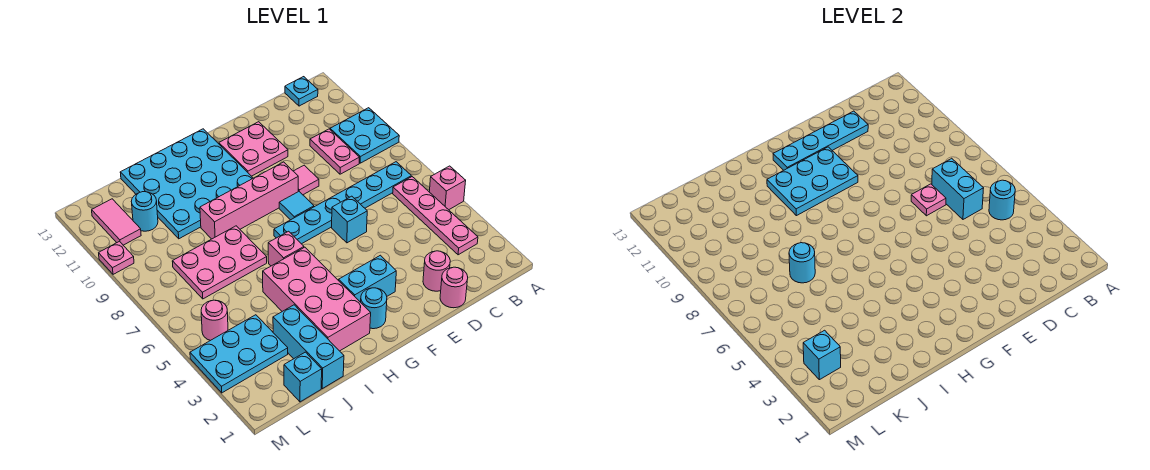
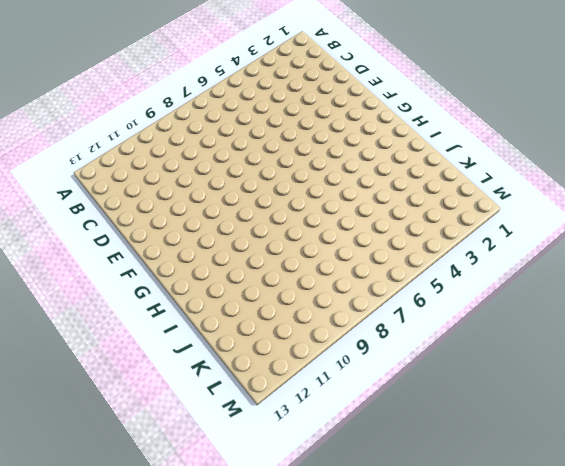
none -> pink 1x1 brick [430,166,466,210]
none -> cyan 2x2 plate [330,108,399,163]
none -> pink 1x4 plate [393,177,478,255]
none -> cyan 1x6 plate [274,162,411,244]

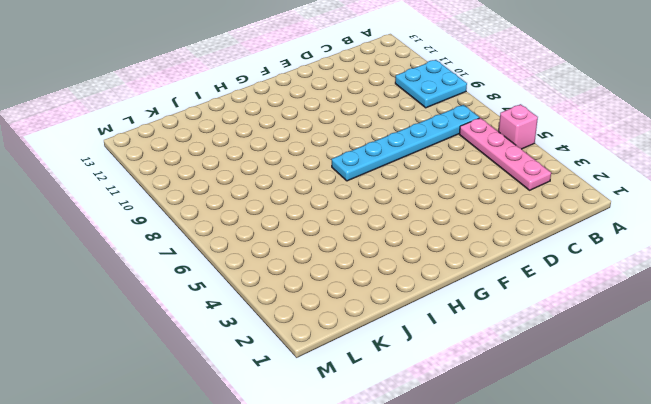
none -> cyan 1x1 plate [285,77,318,106]
none -> pink 1x2 plate [310,129,360,174]
none -> pink 1x1 round brick [440,267,468,308]
none -> pink 1x1 round brick [423,251,450,291]

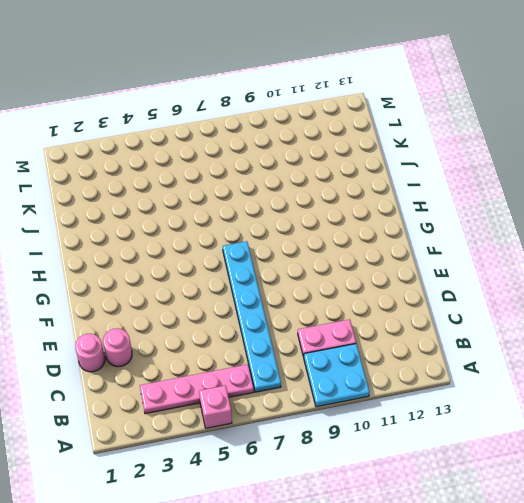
none -> cyan 1x1 plate [285,77,318,106]
none -> cyan 1x1 brick [332,196,367,243]
none -> pink 1x1 tile [294,165,319,195]
none -> pink 2x2 plate [219,122,288,176]

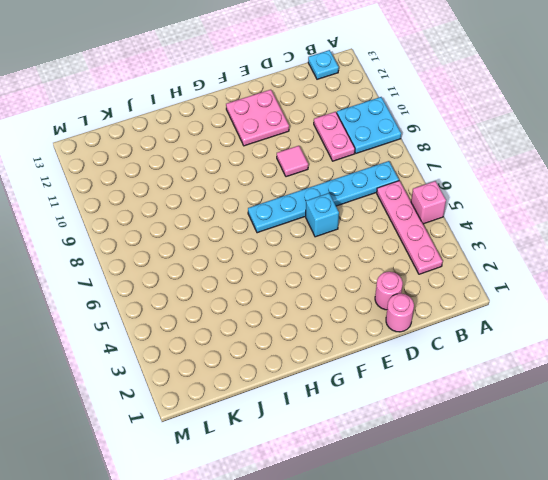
none -> cyan 1x2 brick [339,255,396,302]
none -> cyan 1x1 tile [279,191,314,220]
none -> pink 1x4 brick [200,162,298,239]
none -> cyan 1x1 round brick [361,288,387,329]

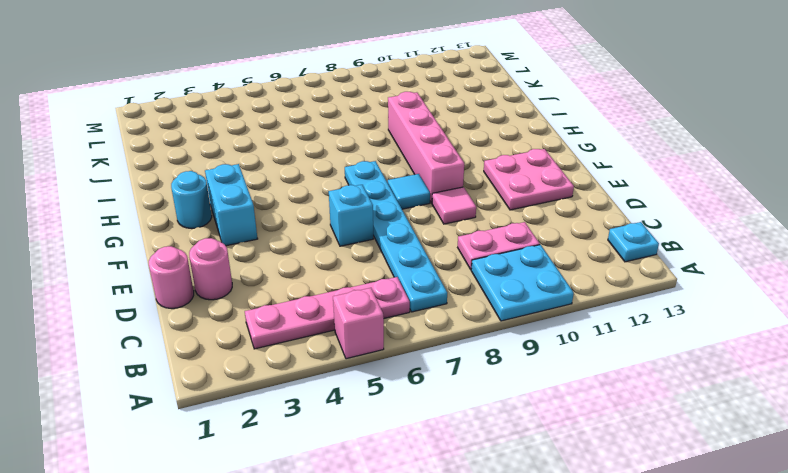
none -> cyan 4x4 plate [120,129,253,239]
none -> pink 2x4 brick [263,247,371,351]
none -> pink 1x1 brick [268,231,304,266]
none -> pink 2x3 plate [172,226,267,299]

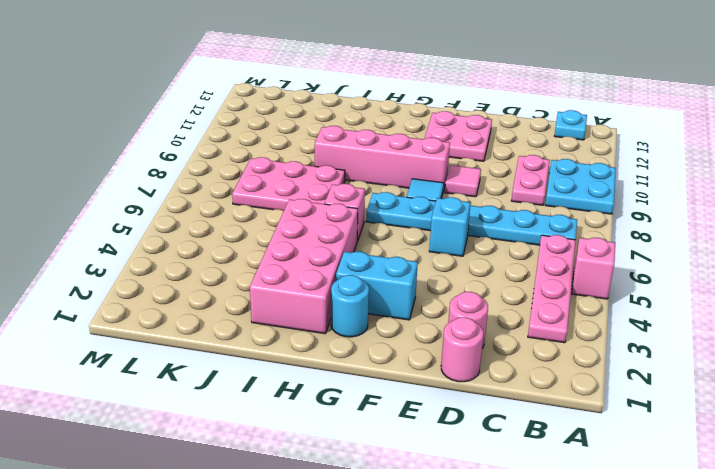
none -> cyan 4x4 plate [120,129,253,239]
none -> cyan 1x3 brick [273,305,344,389]
none -> cyan 1x1 brick [284,352,322,402]
none -> cyan 2x3 plate [190,315,288,393]

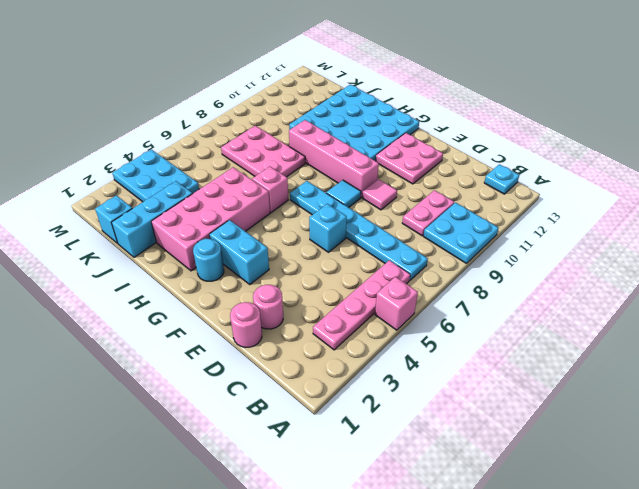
none -> cyan 1x1 round brick [131,192,158,231]
none -> pink 1x1 round brick [201,300,228,341]
none -> pink 1x2 tile [92,199,141,245]
none -> pink 1x1 plate [99,241,134,274]

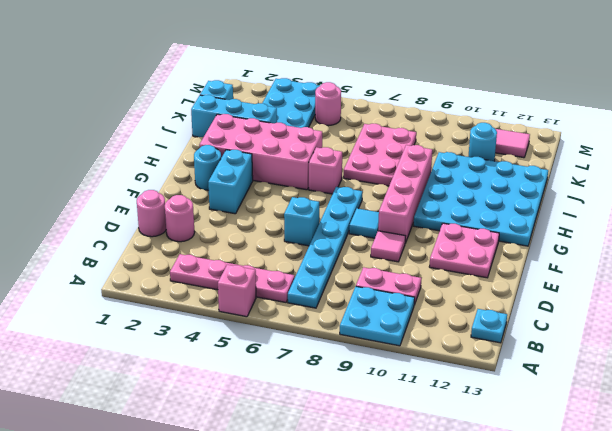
none -> pink 1x1 plate [99,241,134,274]
none -> cyan 1x1 round brick [989,180,1015,220]
none -> cyan 1x2 brick [932,158,984,219]
none -> pink 1x1 plate [911,184,946,216]

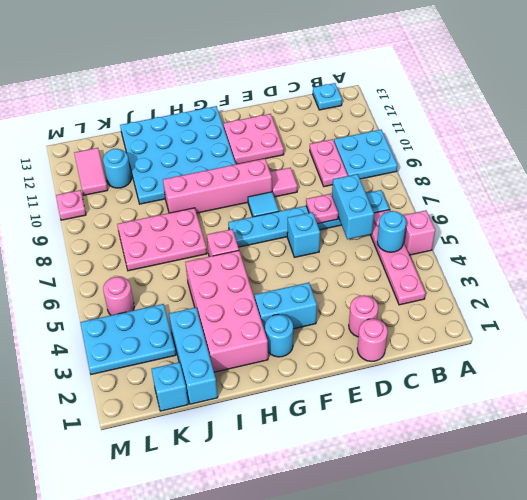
none -> cyan 1x4 plate [773,111,868,170]
none -> cyan 2x3 plate [767,147,858,216]
none -> cyan 1x1 round brick [789,243,815,283]
none -> cyan 1x1 brick [803,330,841,380]

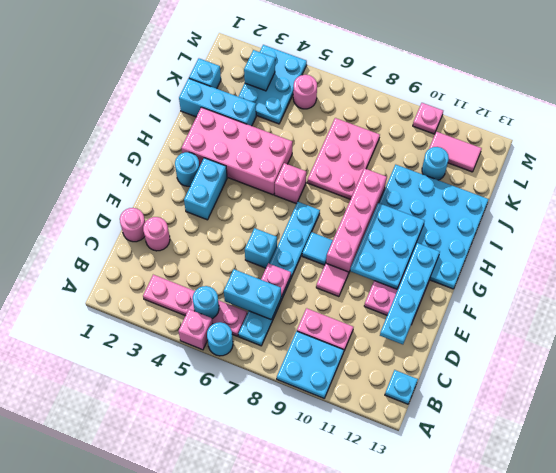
cyan 1x1 round brick [207,322,233,356] -> cyan 1x1 round brick moved to [789,243,815,283]

